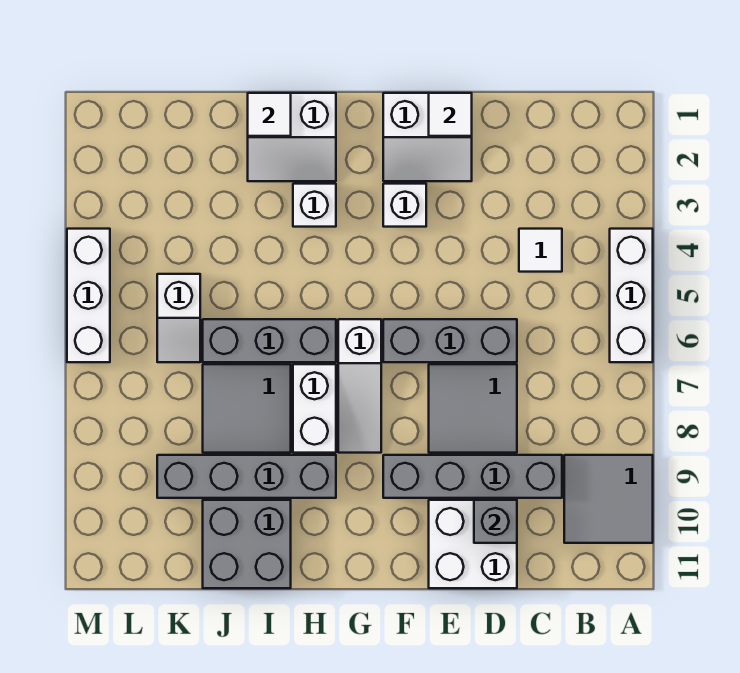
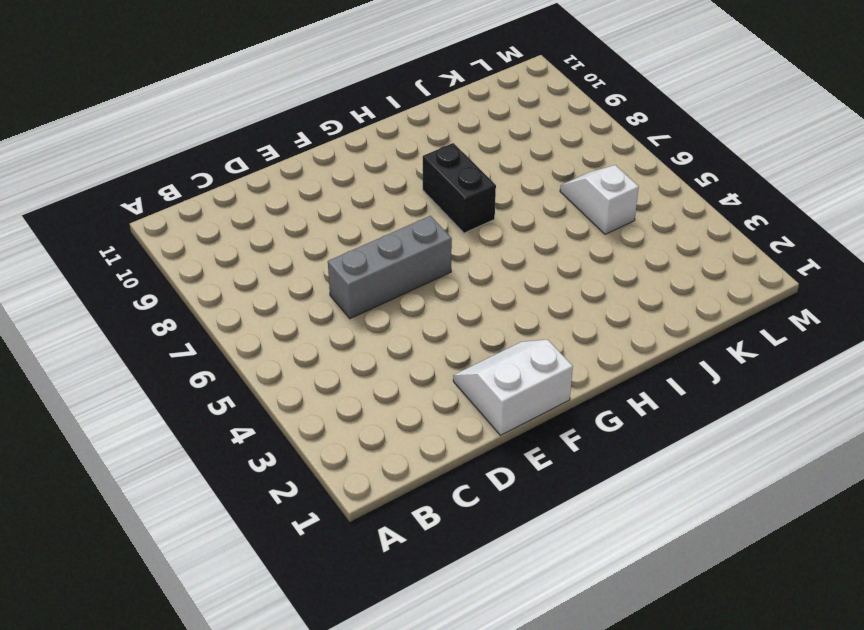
black 1x2 brick [423,143,496,233] -> white 1x2 brick [293,364,336,453]
none -> white 1x3 brick [610,229,653,362]
none -> grey 2x2 tile [564,455,653,543]
none -> white 1x1 tile [519,229,562,272]

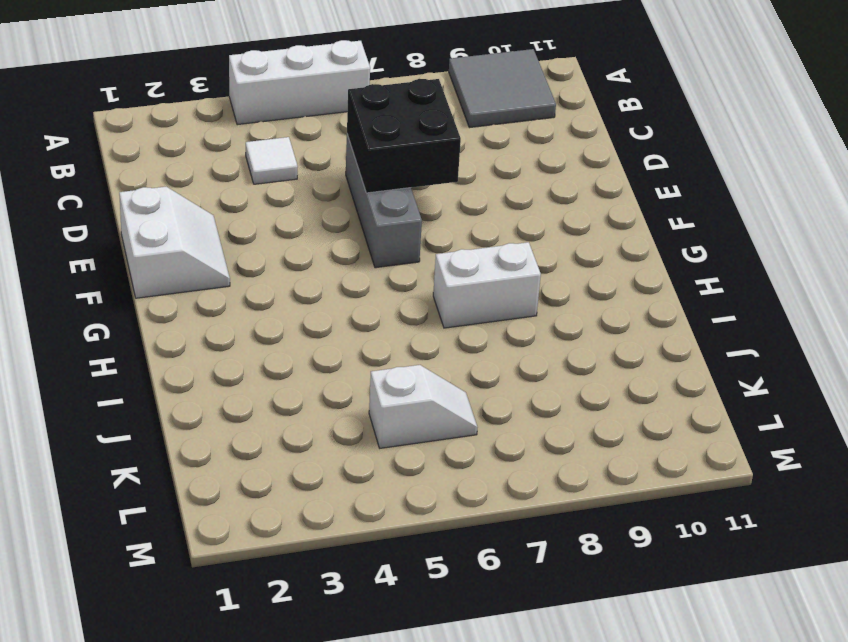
black 2x2 brick [347,79,461,193] -> none
none -> grey 1x4 brick [383,455,562,498]
none -> grey 2x2 tile [429,364,517,453]
none -> white 2x2 brick [429,500,517,588]

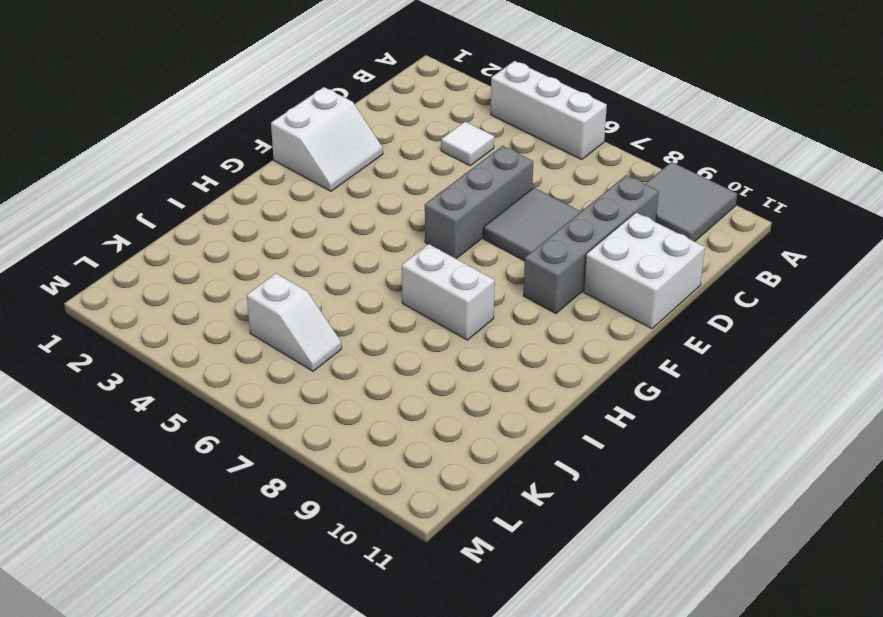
none -> white 1x1 brick [383,184,426,227]
none -> white 1x3 slope [338,319,381,453]
none -> white 2x2 slope [248,93,336,181]

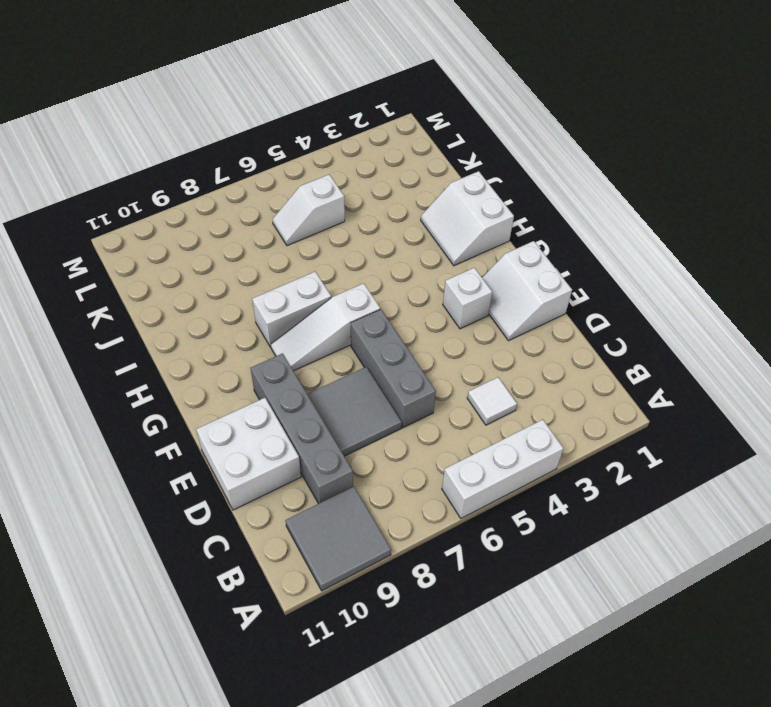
none -> white 1x1 brick [293,184,336,227]
none -> grey 1x3 brick [203,319,336,362]
none -> grey 1x4 brick [157,455,336,498]

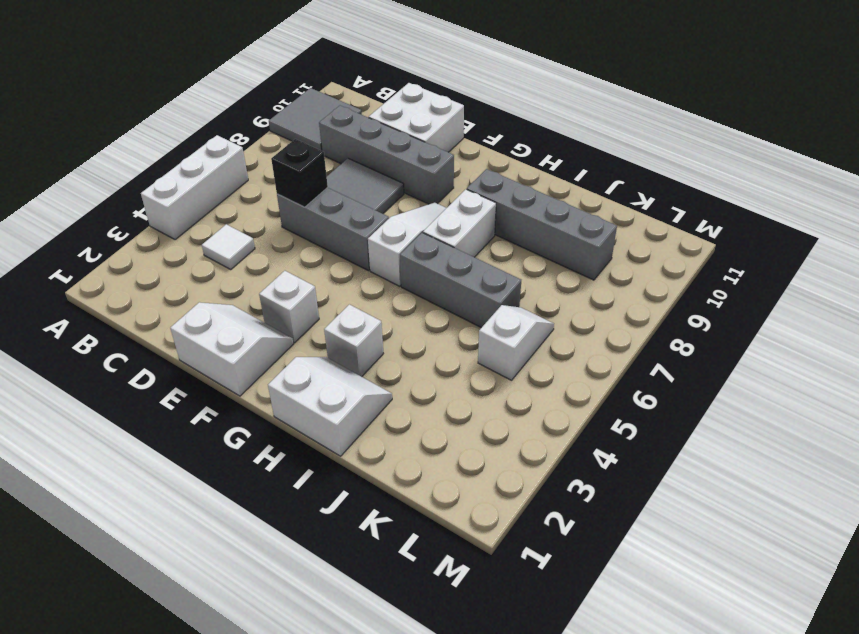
black 1x1 brick [271,139,328,207] -> none
none -> grey 2x2 tile [203,364,291,453]
none -> grey 2x2 brick [203,500,291,588]
none -> white 1x3 brick [67,229,110,362]

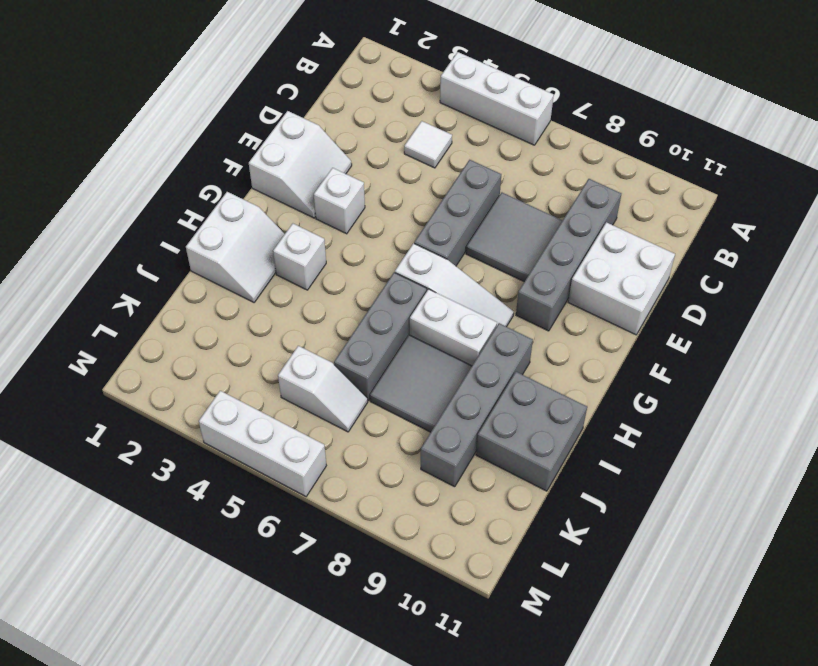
none -> grey 2x2 tile [564,455,653,543]
none -> grey 1x1 brick [474,500,517,543]
none -> white 1x1 tile [429,93,472,136]

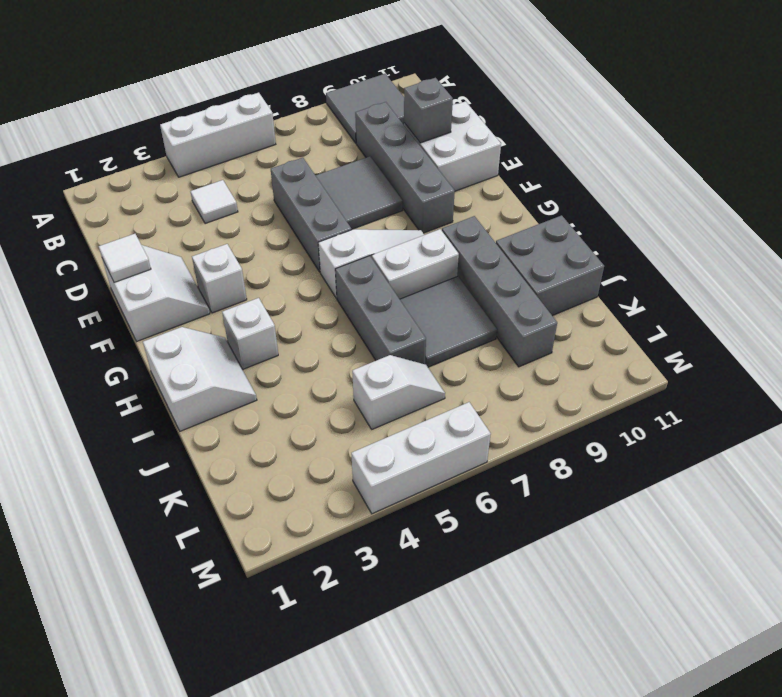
none -> white 1x1 tile [248,93,291,136]

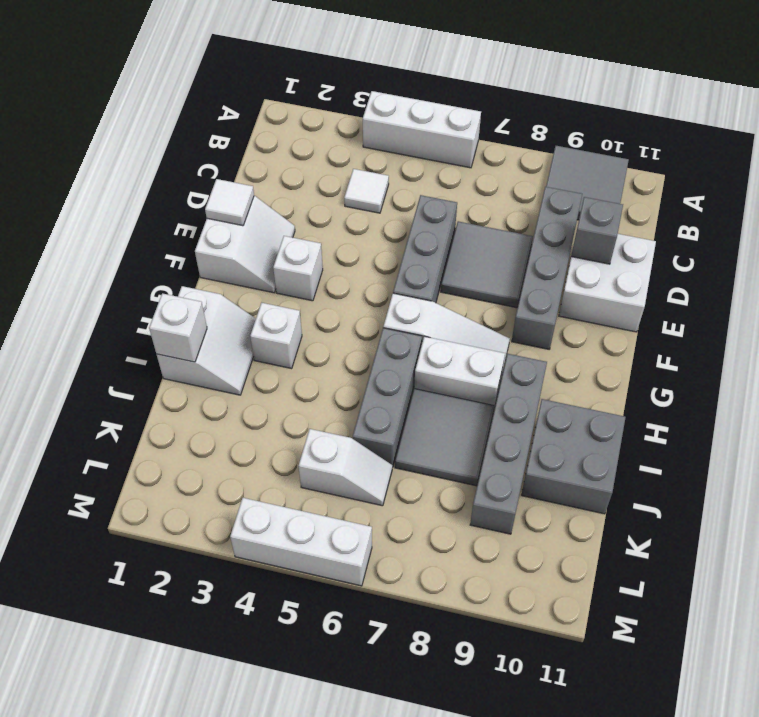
white 1x1 brick [149,293,207,362] -> white 1x1 tile [248,93,291,136]

